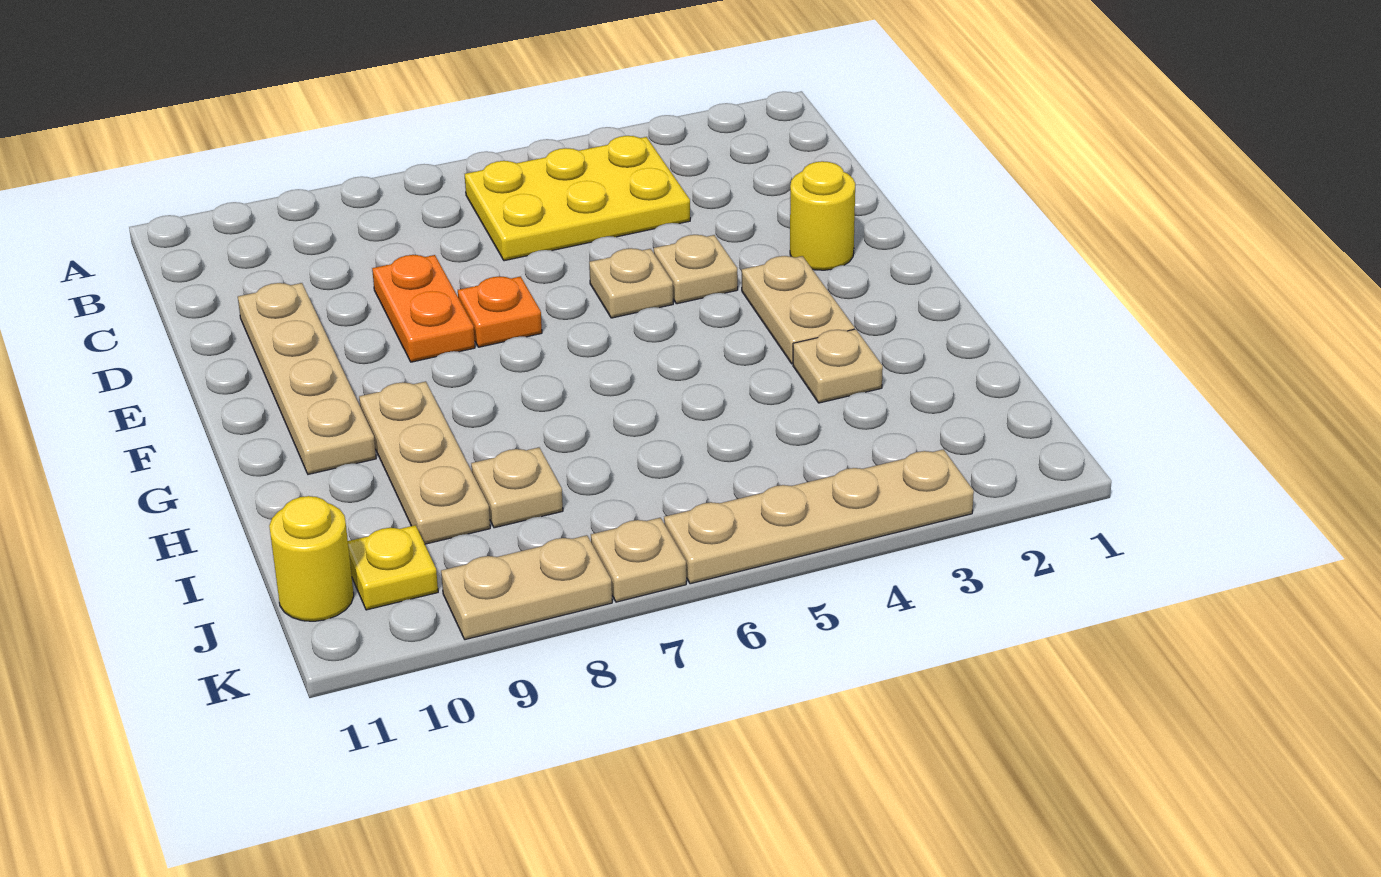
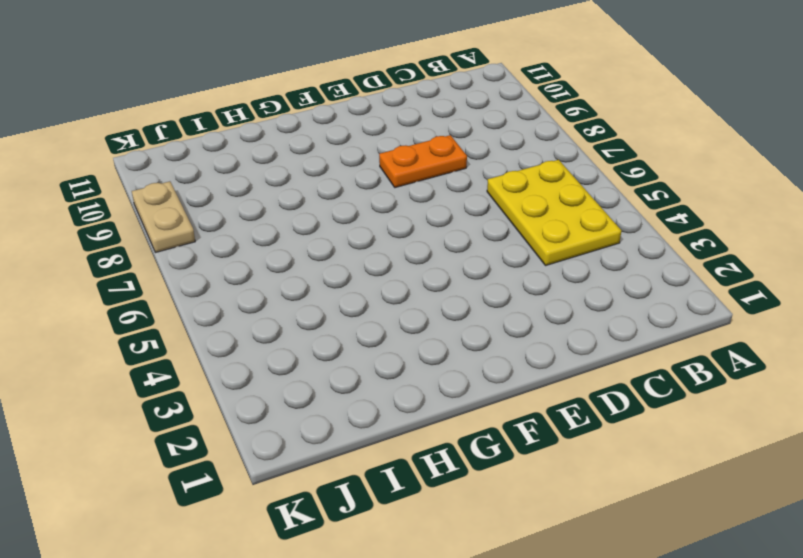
none -> tan 1x4 plate [238,283,376,474]
none -> yellow 1x1 round brick [790,161,855,270]
none -> tan 1x1 plate [654,235,738,304]

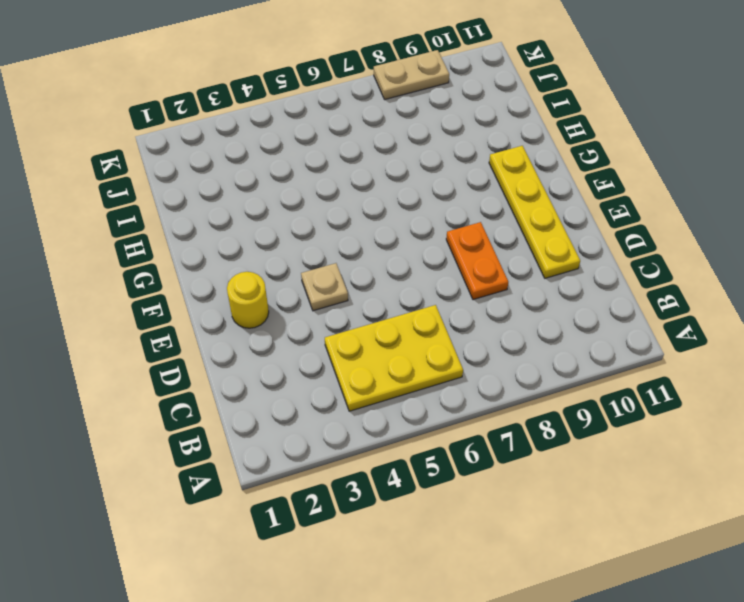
yellow 1x4 plate [489,146,580,278] -> tan 1x4 plate [238,283,376,474]
none -> tan 1x1 plate [589,248,673,318]
none -> orange 1x1 plate [458,276,542,347]
none -> tan 1x2 plate [742,256,855,364]

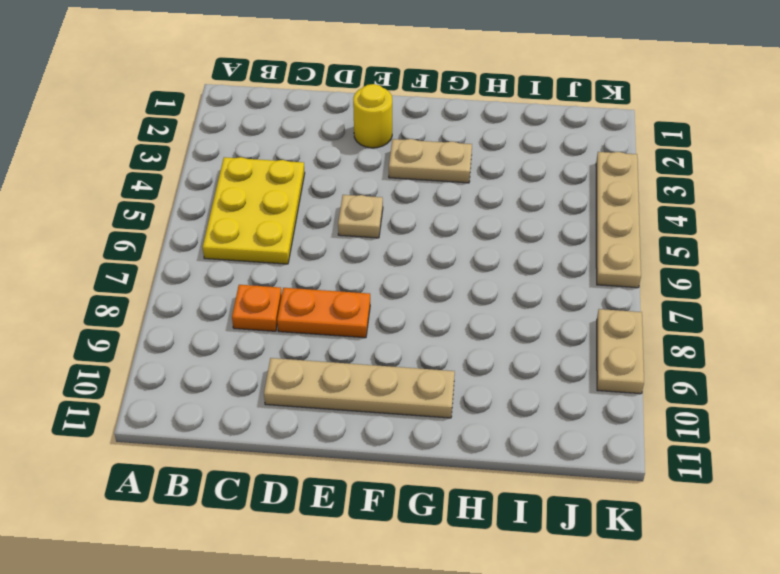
orange 1x1 plate [232,285,282,331] -> orange 1x1 plate moved to [458,276,542,347]
none -> tan 1x1 plate [654,235,738,304]
none -> tan 1x3 plate [359,381,490,544]
none -> tan 1x1 plate [793,329,883,403]

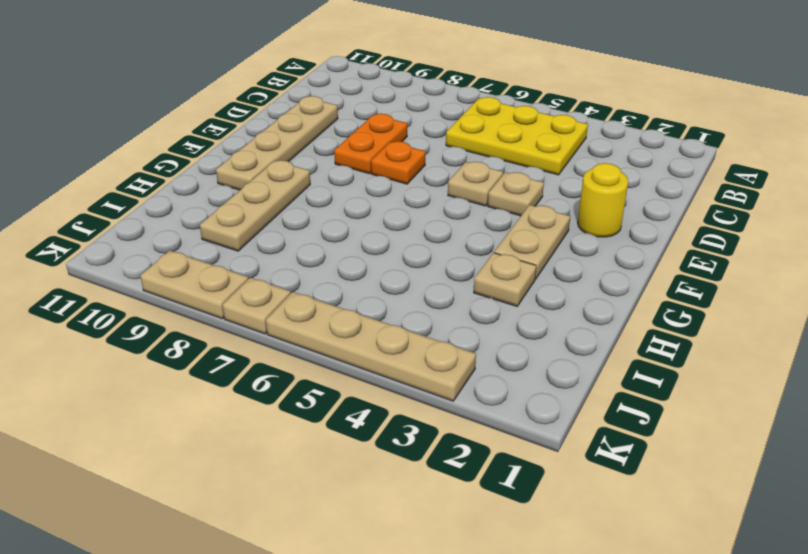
none -> tan 1x1 plate [471,447,563,528]
none -> yellow 1x1 plate [348,525,438,610]
none -> yellow 1x1 round brick [269,496,354,621]

